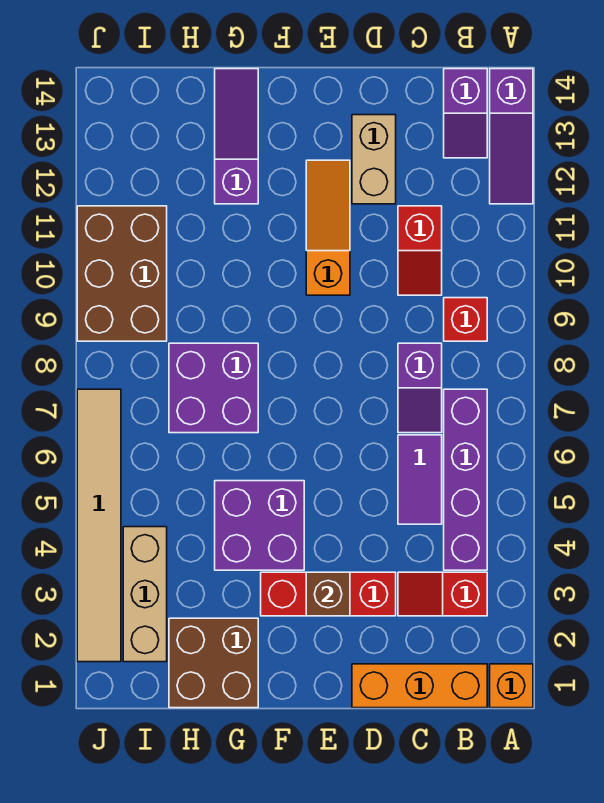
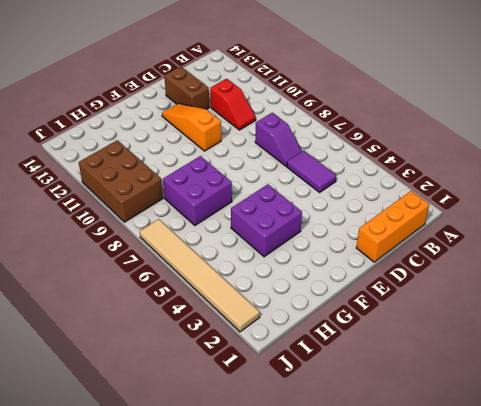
brown 1x2 brick [164,67,209,110] -> tan 1x2 brick [352,115,396,204]
none -> orange 1x1 brick [490,664,533,708]
none -> purple 1x3 slope [490,69,533,204]
none -> red 1x2 slope [398,572,487,616]

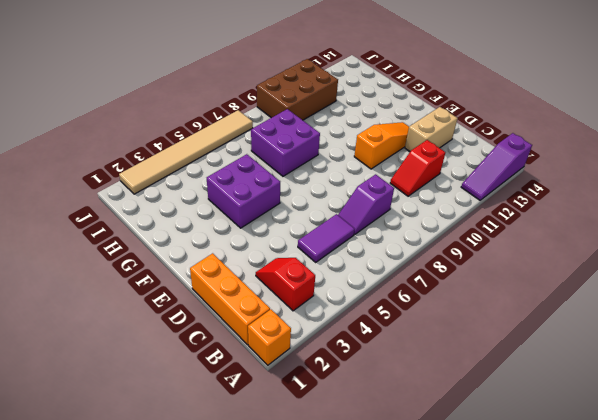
none -> purple 1x4 brick [444,389,487,570]
none -> red 1x1 brick [444,298,487,341]
none -> purple 1x2 slope [444,69,487,158]

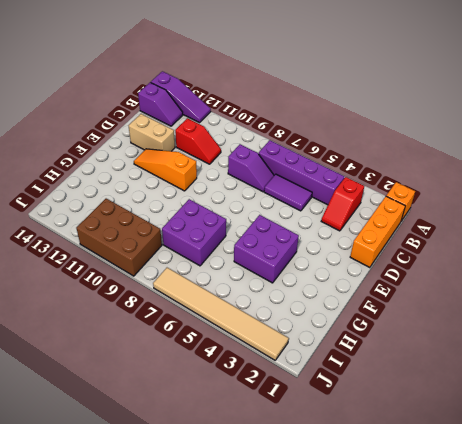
none -> red 1x1 brick [444,298,487,341]
none -> red 1x3 brick [261,572,396,616]
none -> brown 2x2 brick [169,618,258,708]

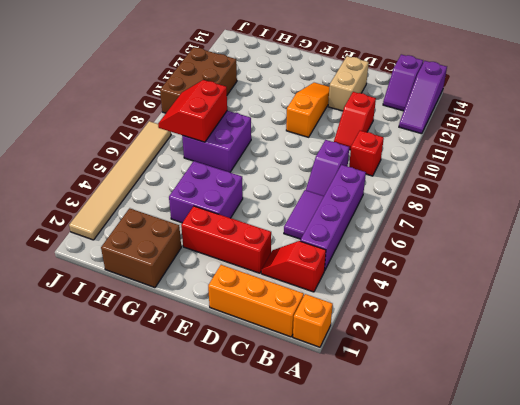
red 2x2 slope [158,80,227,142] -> none
none -> purple 1x3 slope [215,69,258,204]
none -> tan 1x3 brick [123,527,167,662]
none -> brown 1x1 brick [306,572,350,616]

